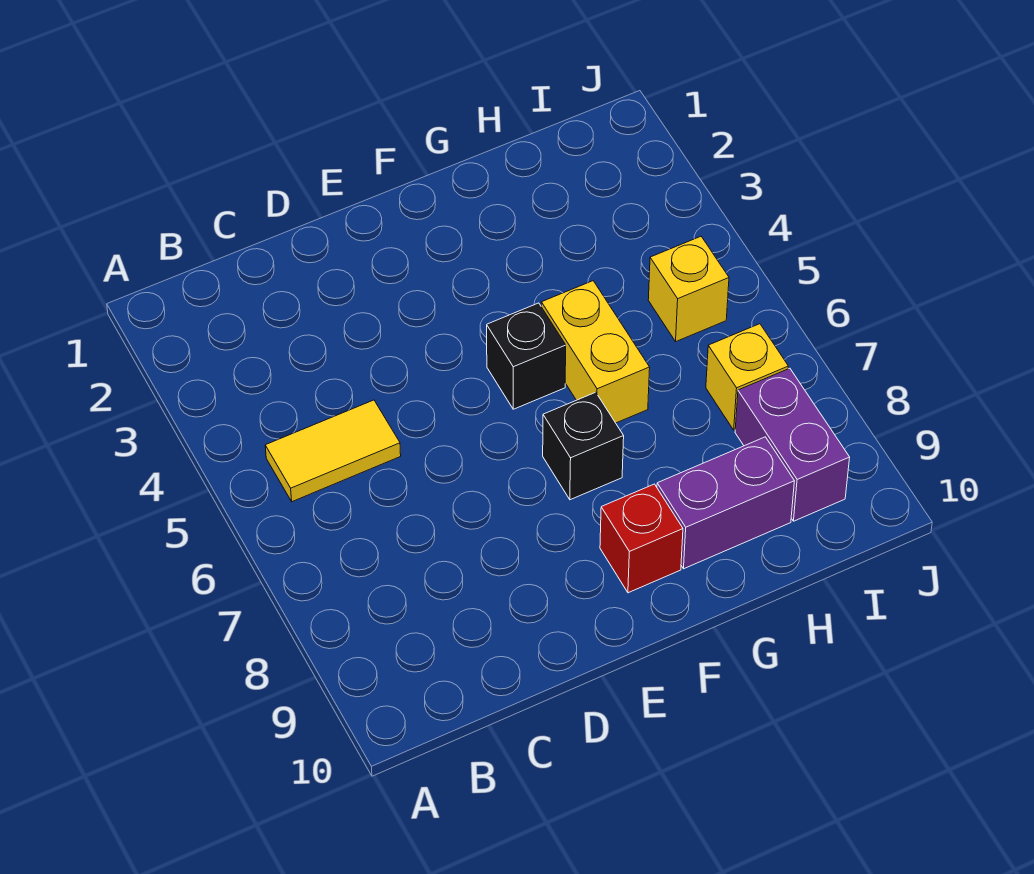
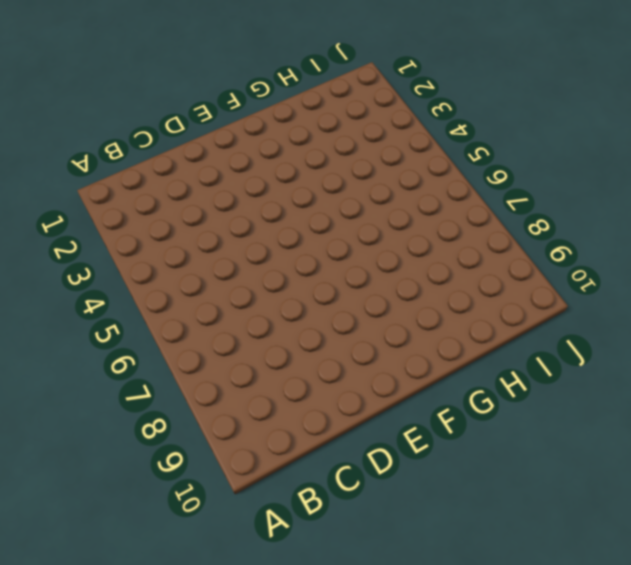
none -> yellow 1x2 tile [265,400,401,502]
none -> black 1x1 brick [487,303,566,409]

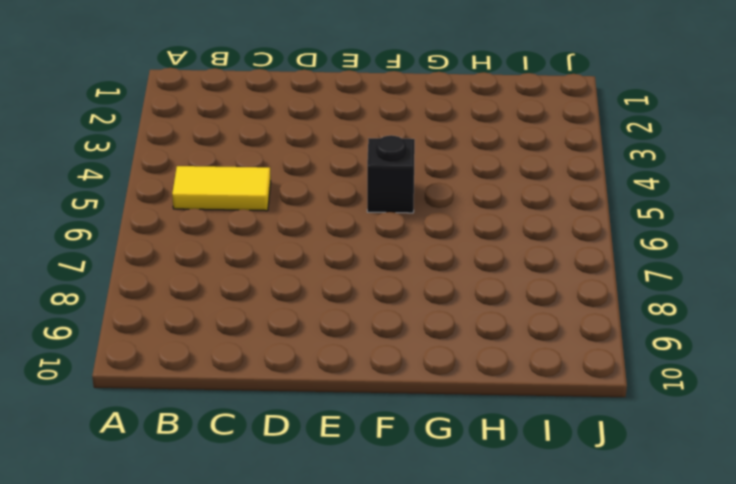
none -> black 1x1 brick [543,392,624,500]
none -> red 1x1 brick [600,484,683,593]

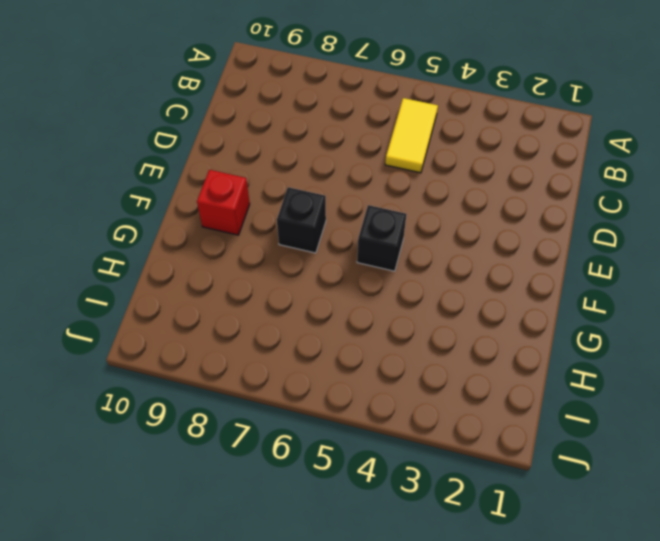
none -> yellow 1x2 brick [541,281,650,423]
none -> purple 1x2 brick [657,437,794,569]

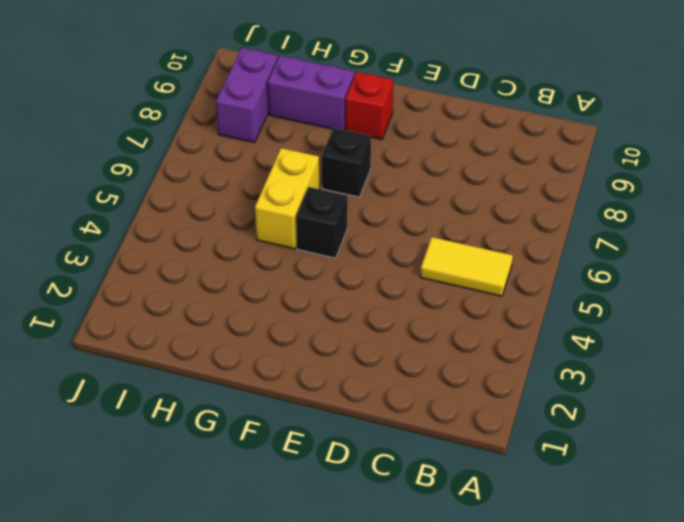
none -> yellow 1x1 brick [648,237,729,341]
none -> yellow 1x1 brick [706,324,788,430]

